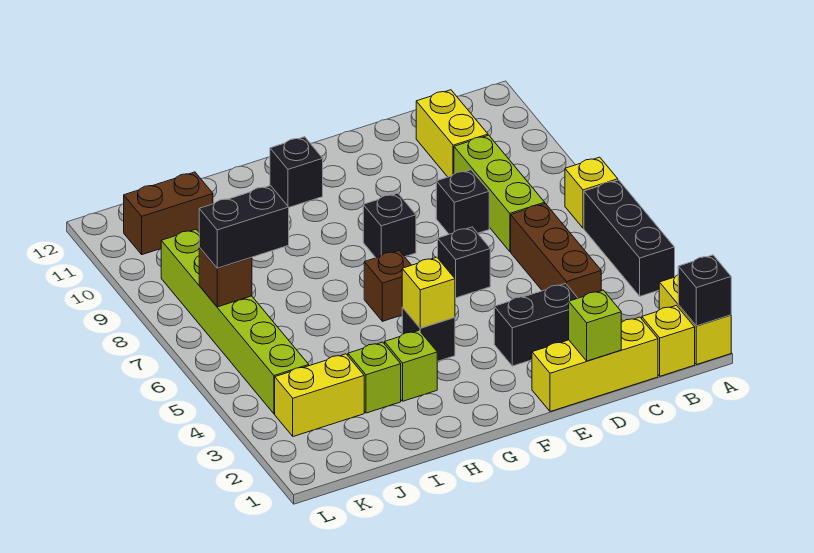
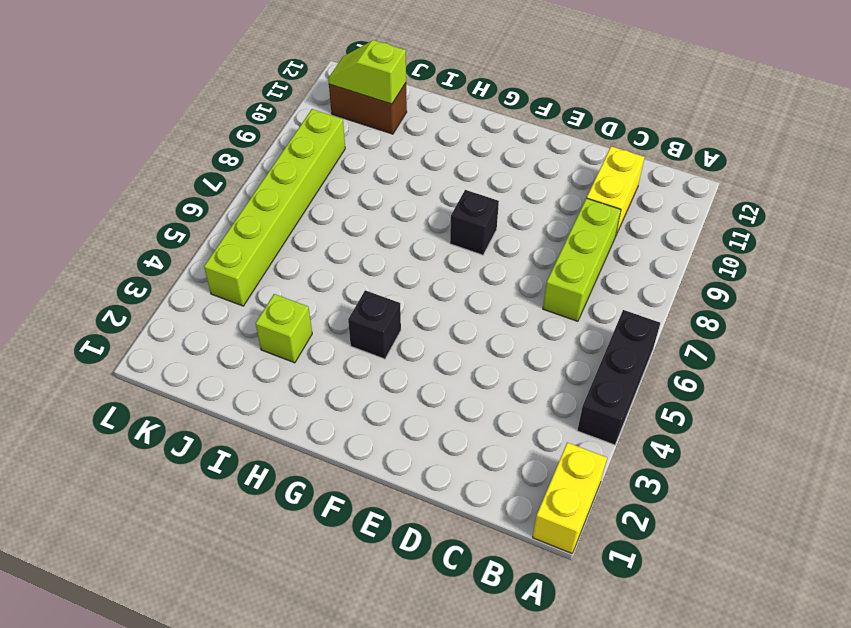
lime 1x2 slope [328,40,406,104] -> none
none -> yellow 1x1 brick [565,157,618,228]
none -> yellow 1x1 brick [642,305,695,376]
none -> yellow 1x3 brick [532,317,658,412]

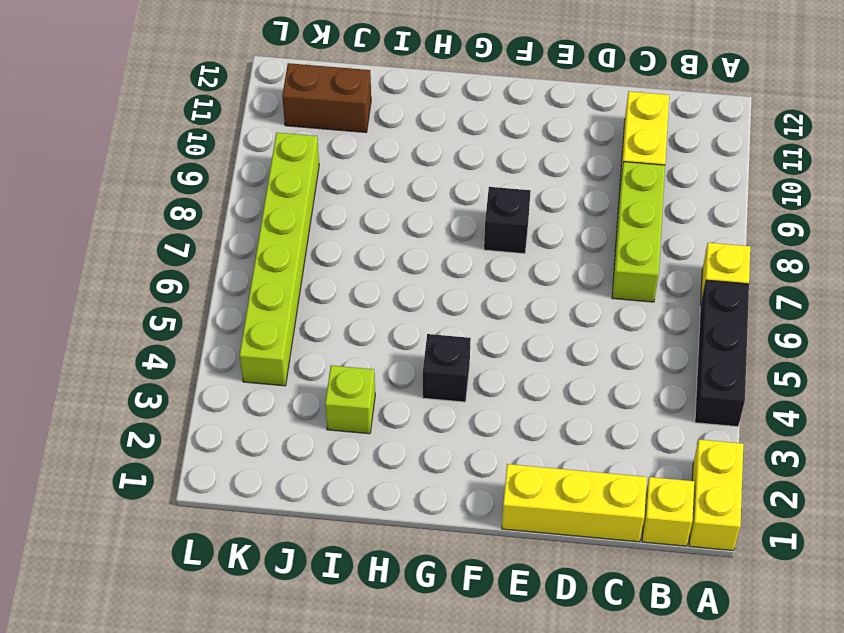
none -> brown 1x3 brick [511,204,601,298]
none -> black 1x2 brick [494,284,577,366]
none -> black 1x1 brick [436,170,489,234]

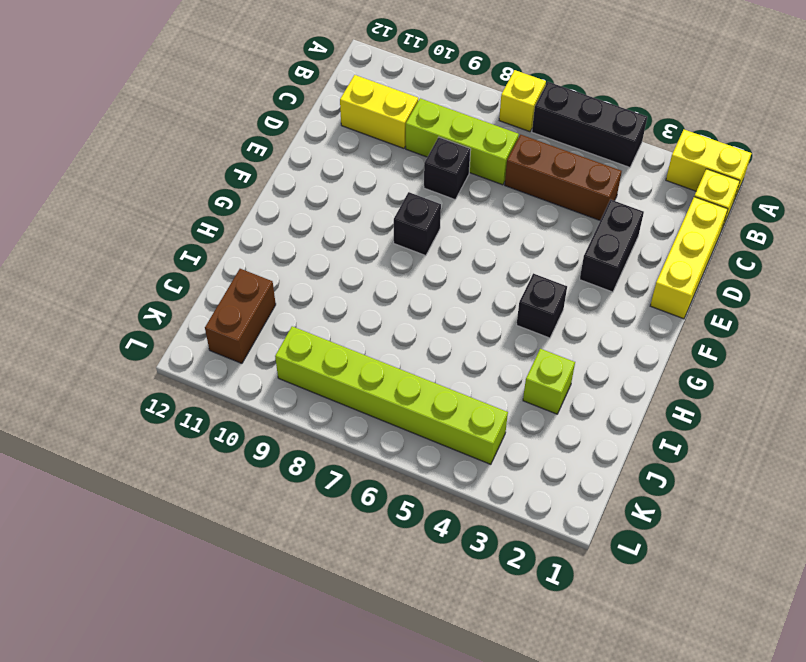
none -> black 1x1 brick [438,227,490,298]
none -> brown 1x1 brick [364,251,411,321]
none -> black 1x1 brick [270,137,323,207]

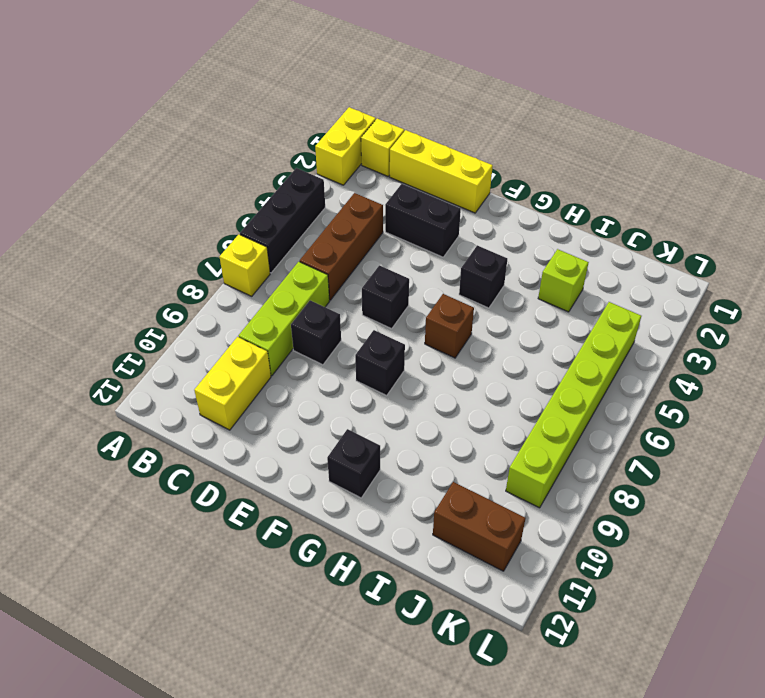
none -> lime 1x1 brick [385,331,437,401]
none -> yellow 1x2 brick [275,354,364,436]
none -> black 1x1 brick [678,255,731,326]

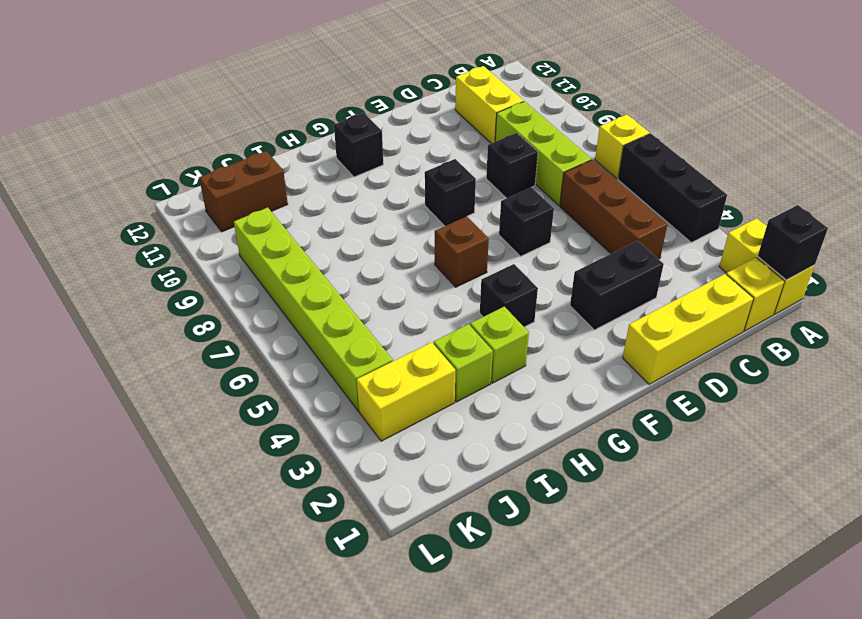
none -> lime 1x1 brick [569,290,621,361]
none -> yellow 1x1 brick [402,257,455,328]
none -> brown 1x1 brick [199,247,252,307]

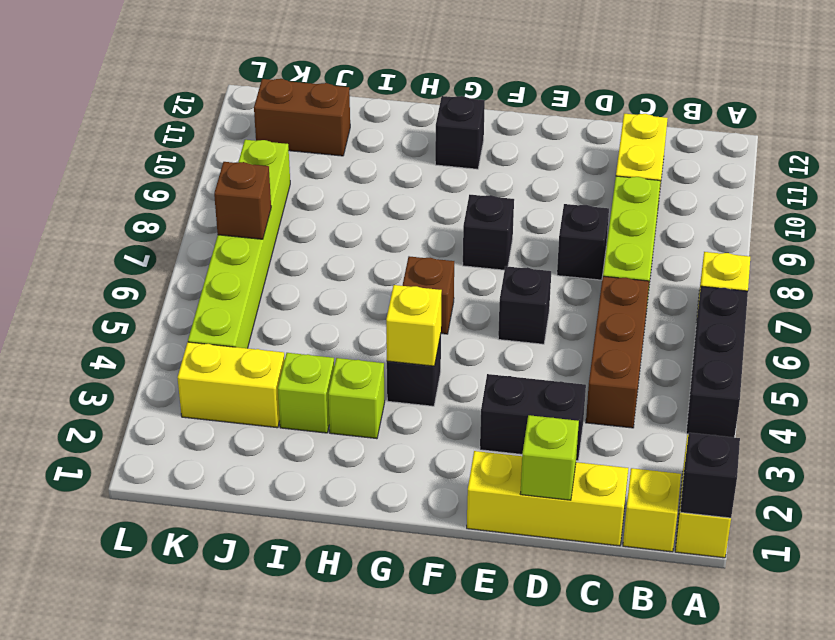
none -> black 1x2 brick [199,186,289,268]

